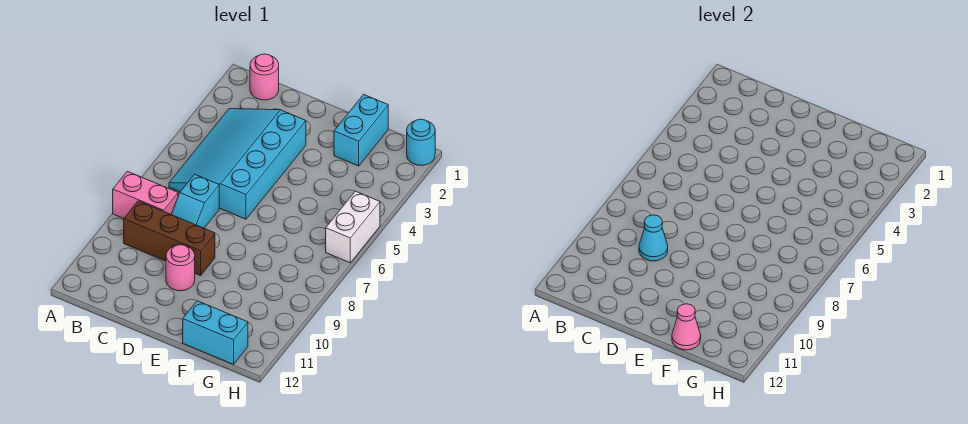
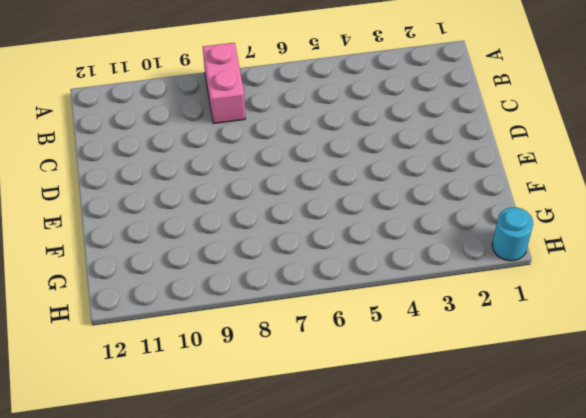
none -> pink 1x1 round brick [250,54,279,100]
none -> cyan 3x4 slope [169,109,306,219]
none -> brown 1x3 brick [124,201,215,276]

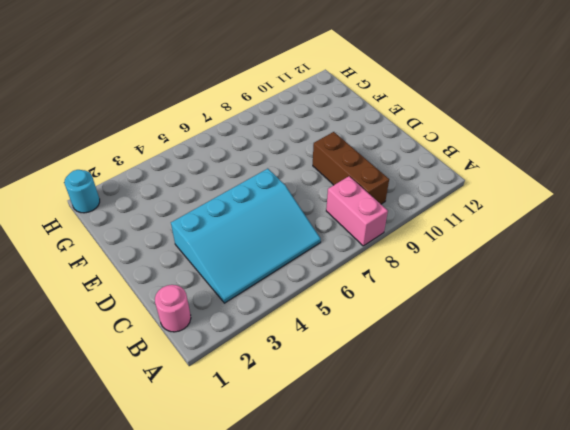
none -> cyan 1x2 slope [171,174,219,228]
none -> pink 1x1 round brick [166,245,195,291]
none -> cyan 1x2 brick [334,94,388,166]

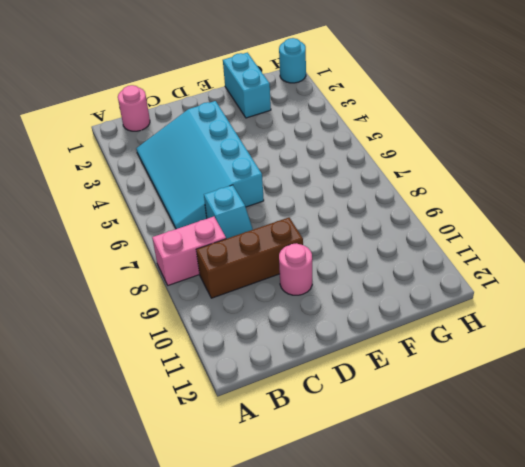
none -> cyan 1x2 brick [183,301,248,365]
none -> white 1x2 brick [326,191,380,263]
none -> cyan 1x1 cone [639,215,668,261]

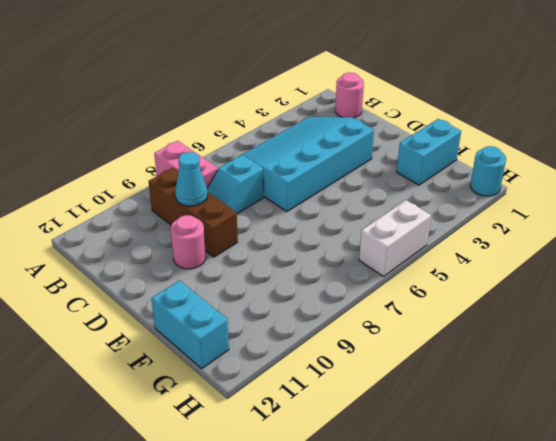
none -> pink 1x1 cone [672,304,701,350]

